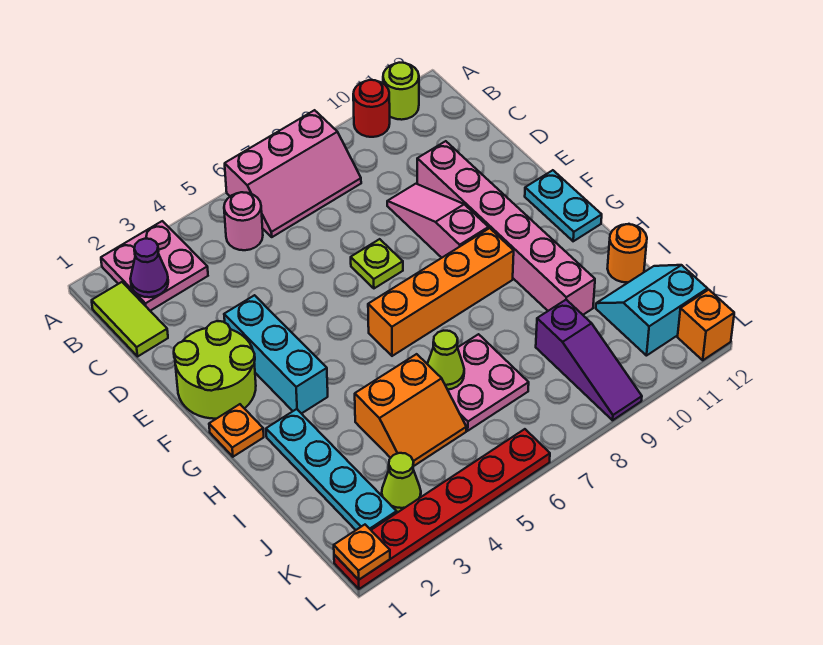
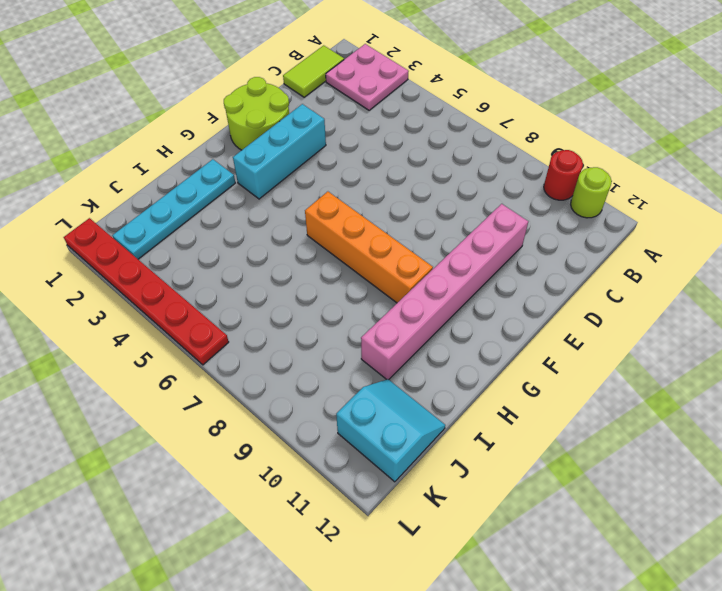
none -> pink 2x3 slope [225,110,361,237]
none -> pink 1x1 round brick [224,192,263,250]
none -> pink 1x3 slope [387,184,489,258]

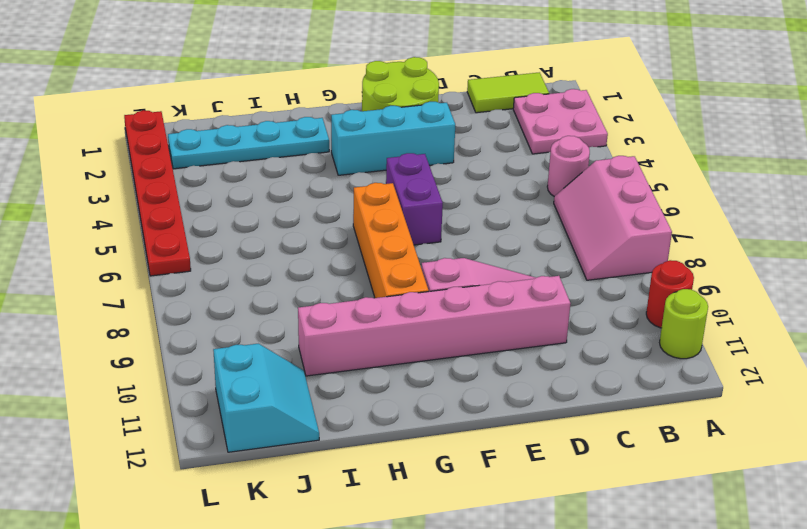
purple 1x2 brick [386,153,443,245] -> none
none -> lime 1x1 plate [351,239,403,288]
none -> cyan 1x2 plate [525,170,602,241]
none -> orange 1x1 plate [209,404,264,457]

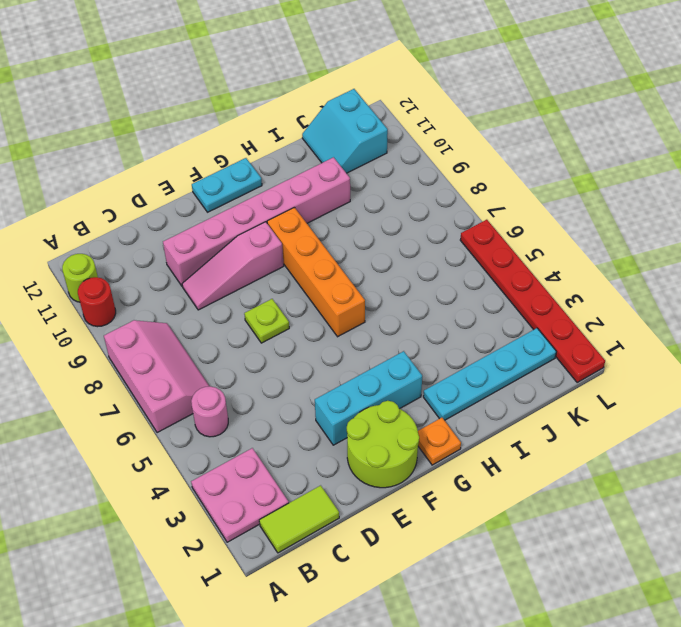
none -> orange 2x2 slope [355,354,466,466]
none -> pink 2x2 plate [448,334,529,431]
none -> orange 1x1 round brick [607,224,647,283]

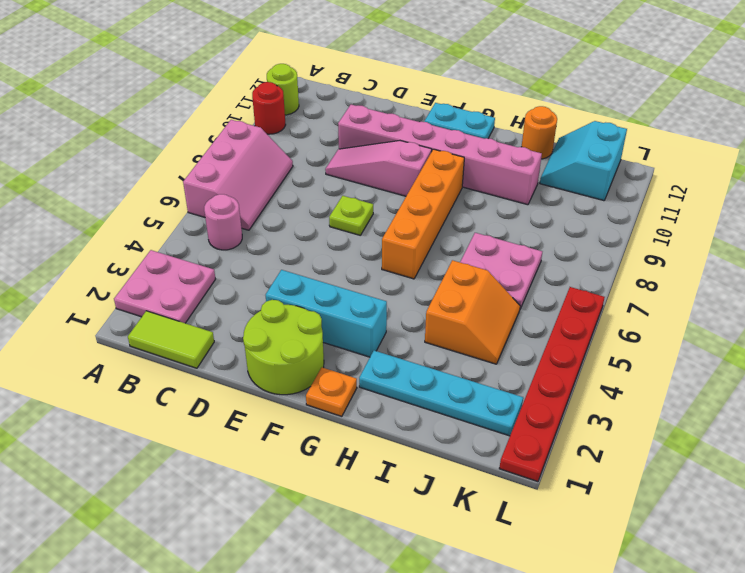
none -> purple 1x3 slope [536,300,642,420]
none -> lime 1x1 cone [382,453,421,512]
none -> orange 1x1 brick [678,290,734,360]

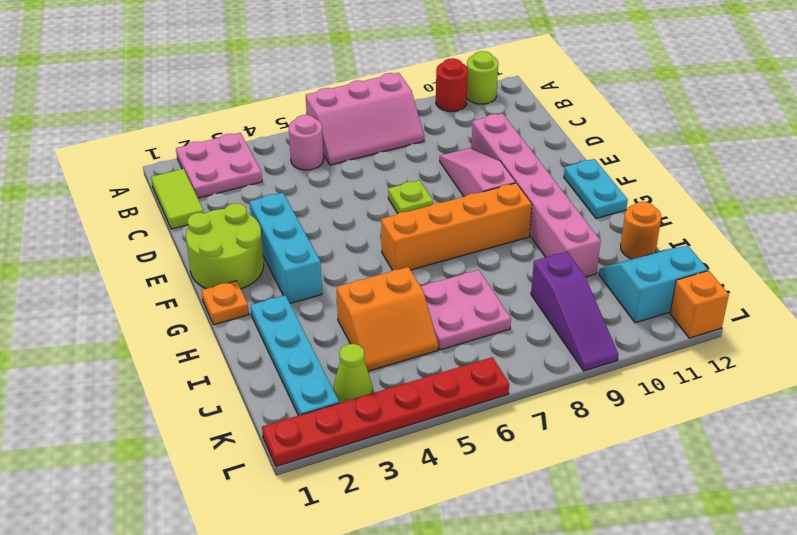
none -> purple 1x1 cone [130,239,168,297]
none -> lime 1x1 cone [427,331,464,390]
none -> orange 1x1 plate [334,525,390,580]

